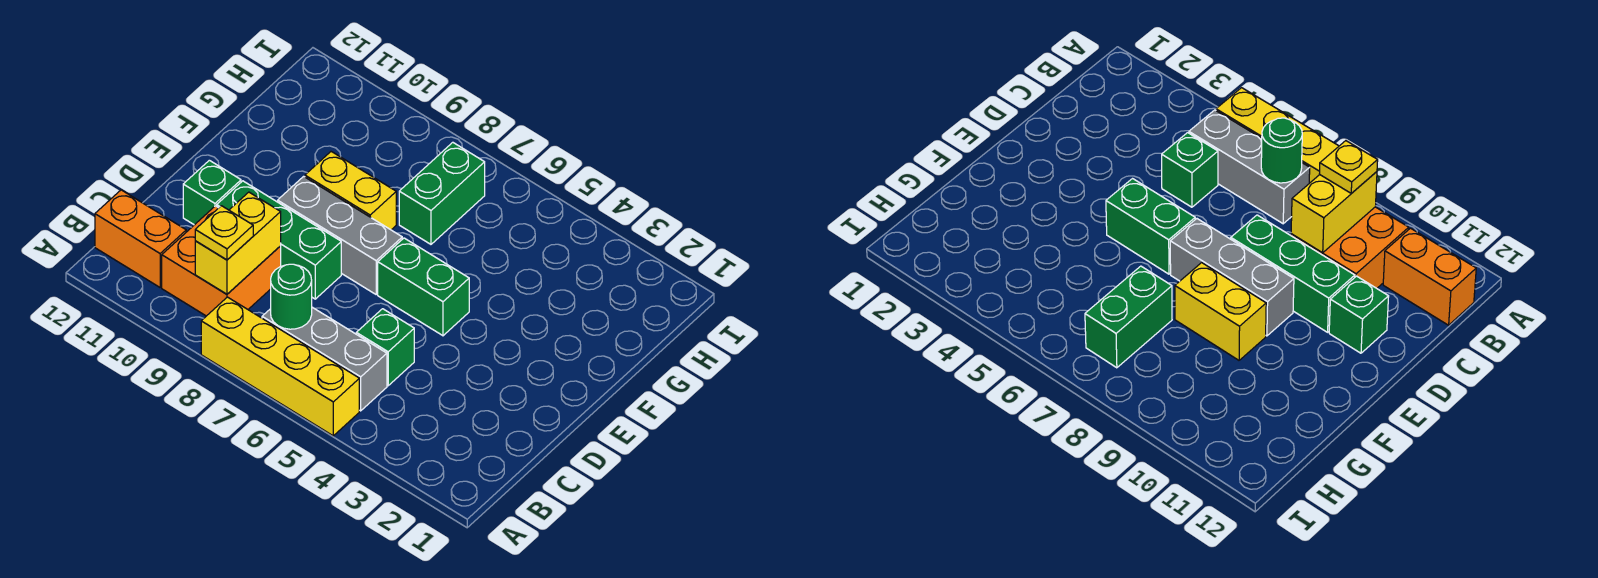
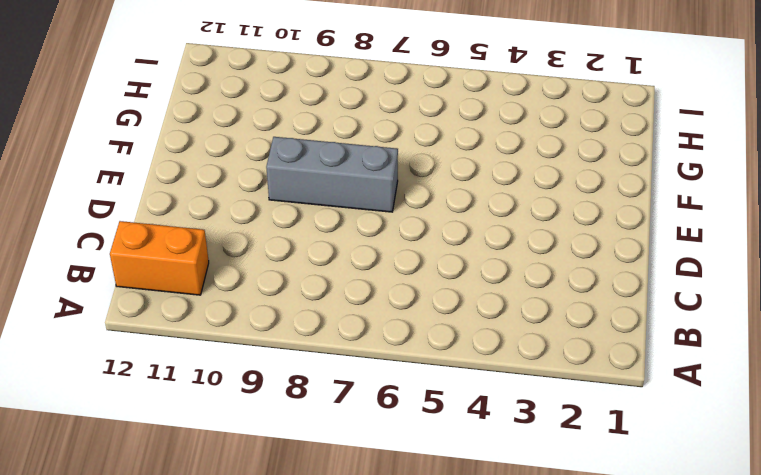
none -> yellow 1x4 brick [201,297,359,436]
none -> grey 1x3 brick [262,307,387,411]
none -> orange 2x2 brick [162,206,281,316]

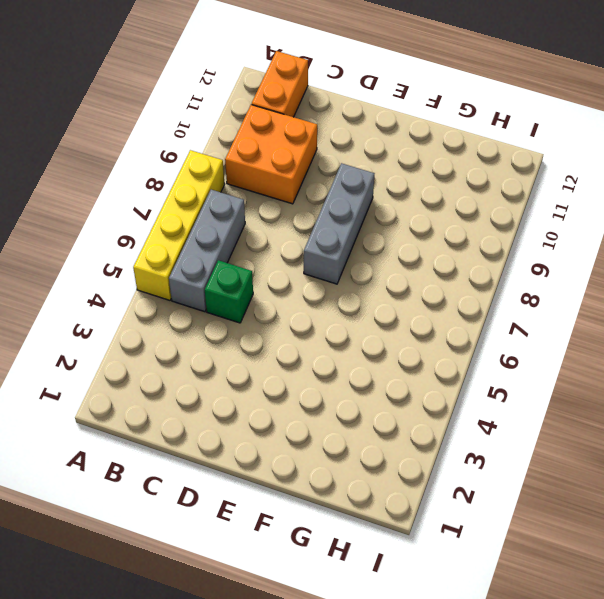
none -> green 1x3 brick [217,181,341,299]
none -> green 1x1 brick [183,160,241,225]
none -> green 1x2 brick [378,238,469,336]

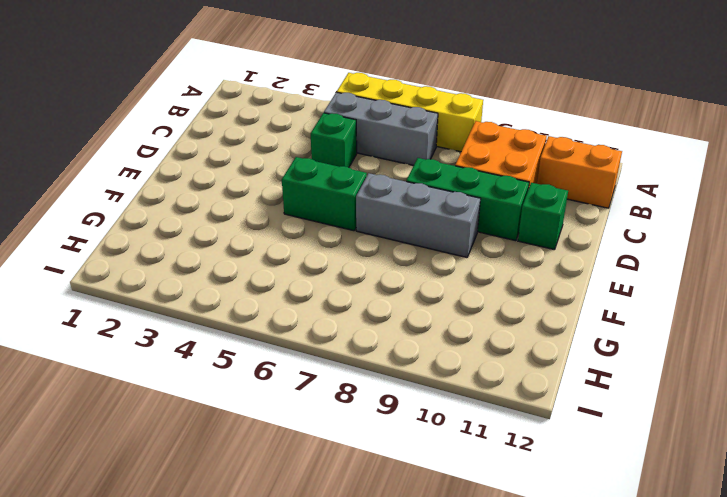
none -> yellow 1x2 brick [305,152,396,230]
none -> green 1x2 brick [399,142,485,244]
none -> green 1x1 round brick [271,264,312,329]

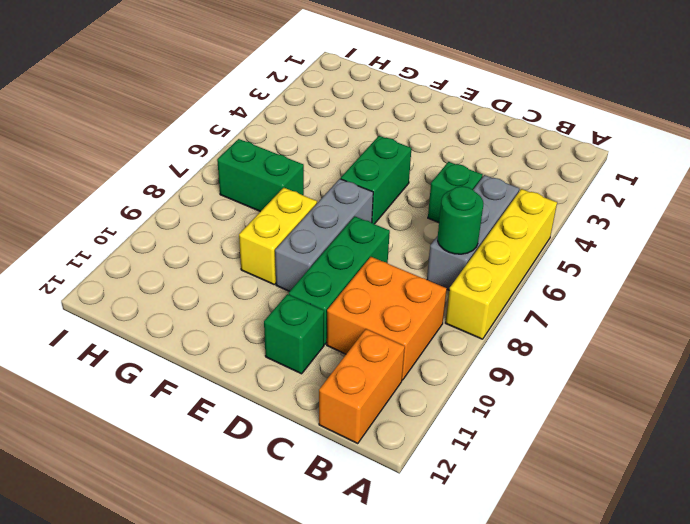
none -> yellow 1x2 brick [195,192,281,294]
none -> yellow 1x1 plate [195,206,253,260]

